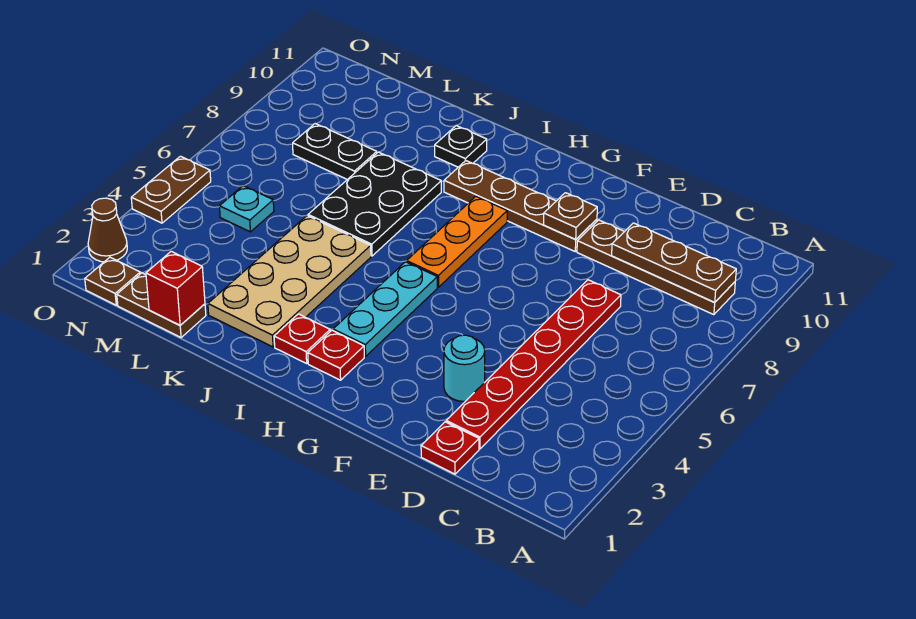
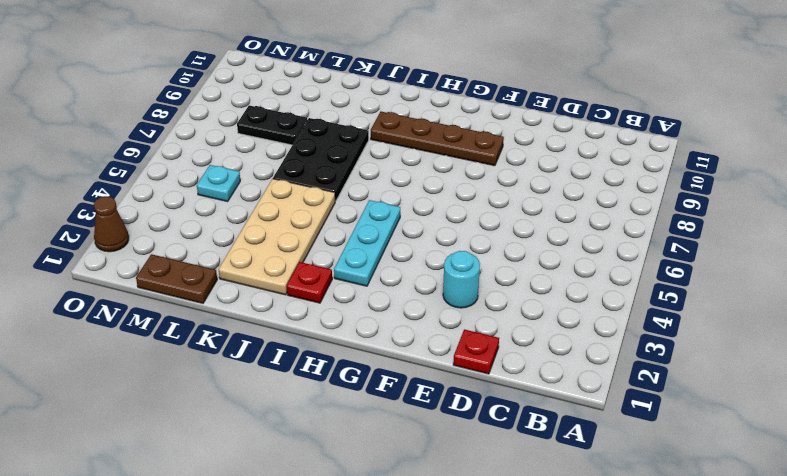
none -> brown 1x4 plate [577,220,735,315]
none -> red 1x6 plate [446,280,621,449]
none -> red 1x1 plate [308,330,364,380]

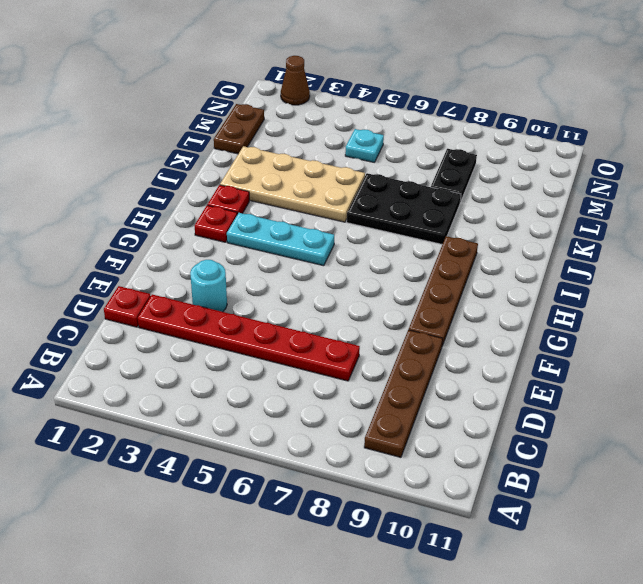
none -> orange 1x3 plate [407,196,507,287]
none -> black 1x1 plate [435,126,487,167]
none -> brown 1x1 plate [85,257,140,305]

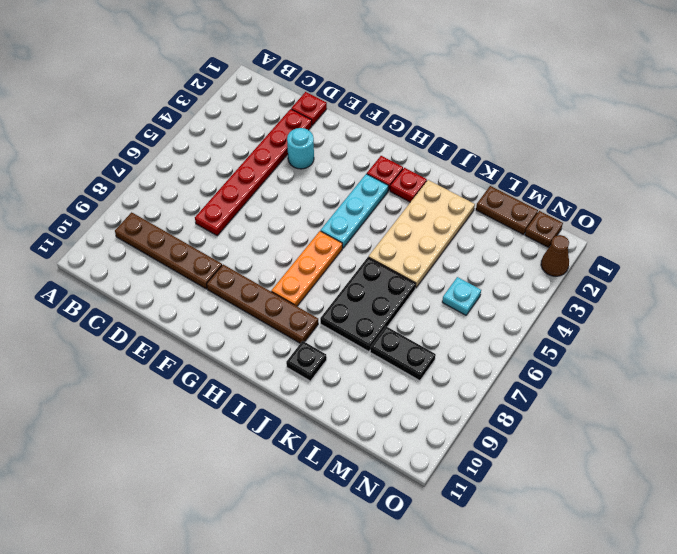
none -> brown 1x2 plate [131,156,211,223]
none -> brown 1x3 plate [612,223,736,302]
none -> brown 1x1 plate [544,193,597,239]

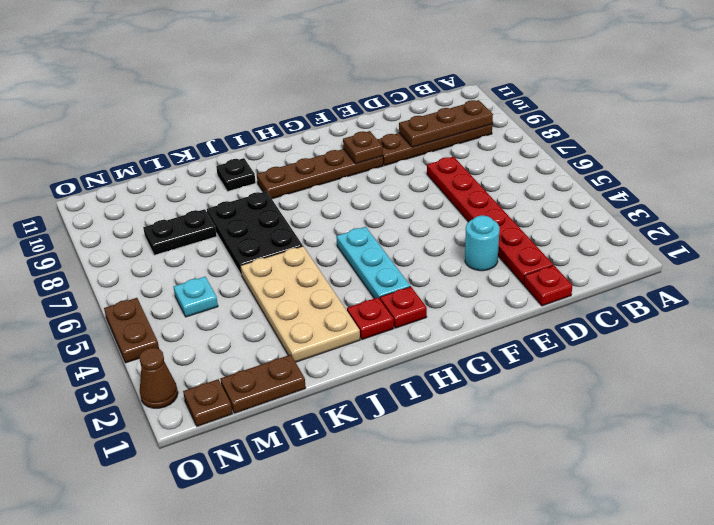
none -> orange 1x3 plate [407,196,507,287]
none -> red 1x1 brick [146,251,205,325]

